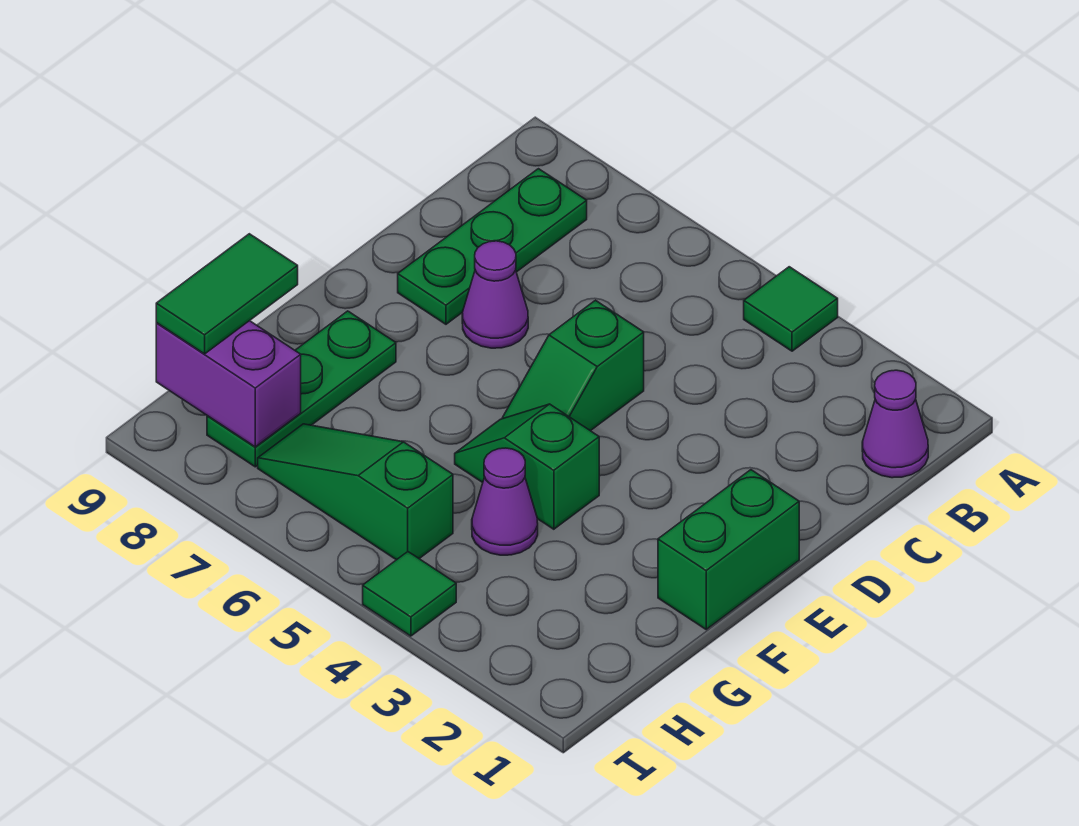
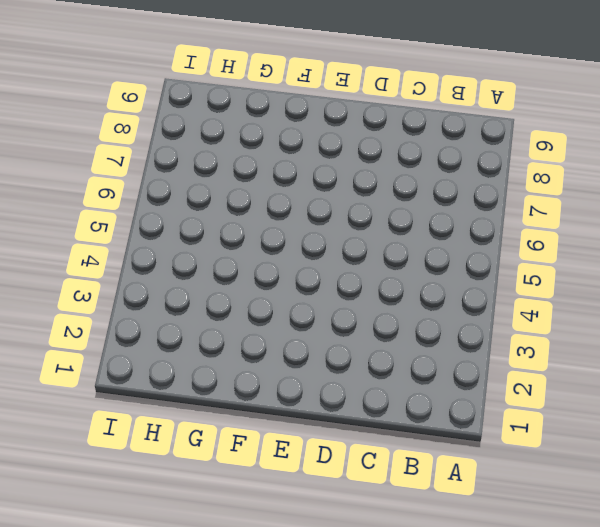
none -> green 1x1 tile [744,267,838,351]
none -> purple 1x1 cone [862,370,928,478]
none -> green 1x3 plate [398,169,587,324]

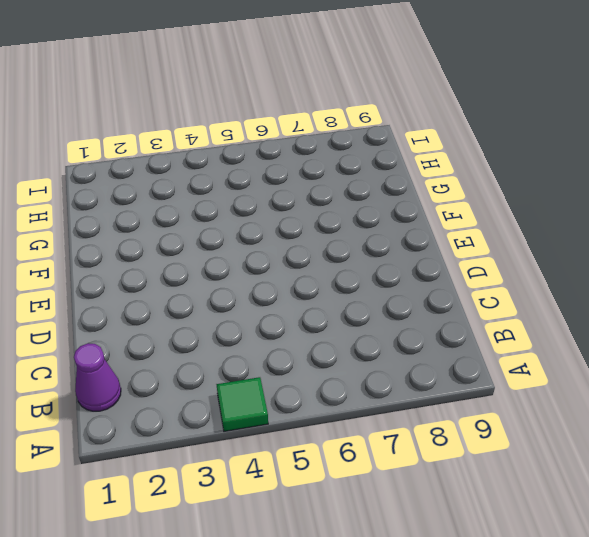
none -> green 1x3 plate [398,169,587,324]
none -> green 1x2 slope [502,300,644,431]
none -> purple 1x1 cone [462,241,528,348]

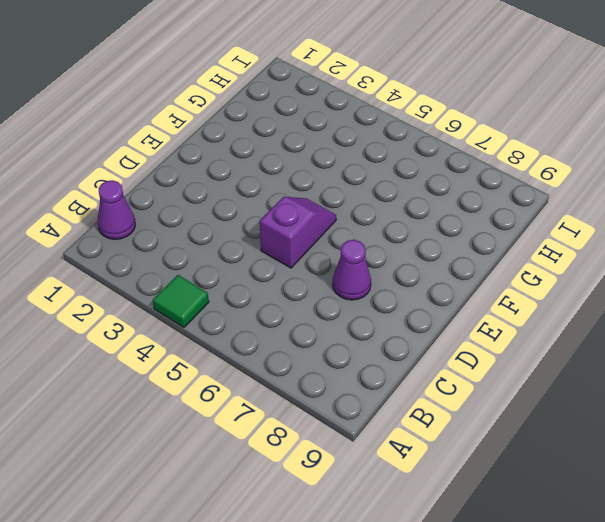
purple 1x2 slope [260,197,336,268] -> green 1x2 slope [502,300,644,431]
none -> green 1x3 plate [398,169,587,324]
none -> green 1x2 brick [658,470,799,629]
none -> green 1x2 slope [455,404,599,529]

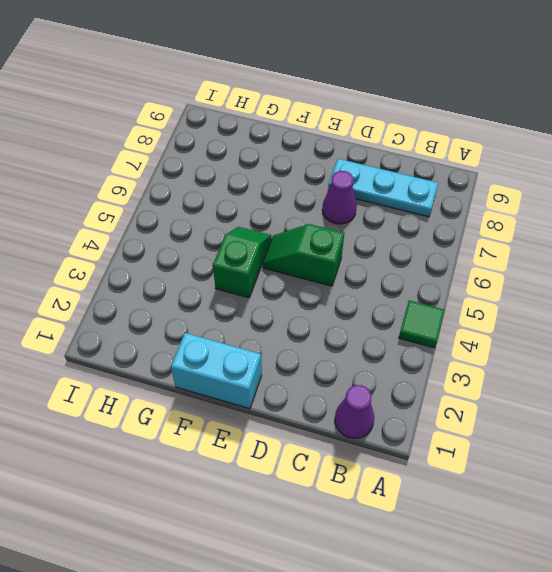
cyan 1x3 plate [328,159,438,217] -> green 1x3 plate [398,169,587,324]
cyan 1x2 brick [171,333,262,409] -> green 1x2 brick [658,470,799,629]
none -> green 1x3 plate [207,311,396,467]
none -> purple 1x1 cone [472,448,538,555]
none -> green 1x3 slope [258,424,453,560]

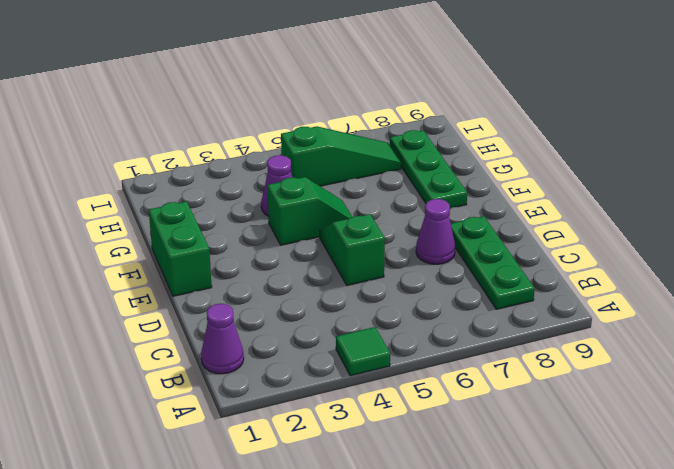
none -> green 1x1 tile [363,552,456,636]
none -> purple 1x2 brick [156,321,301,447]
none -> green 1x2 tile [156,234,298,354]

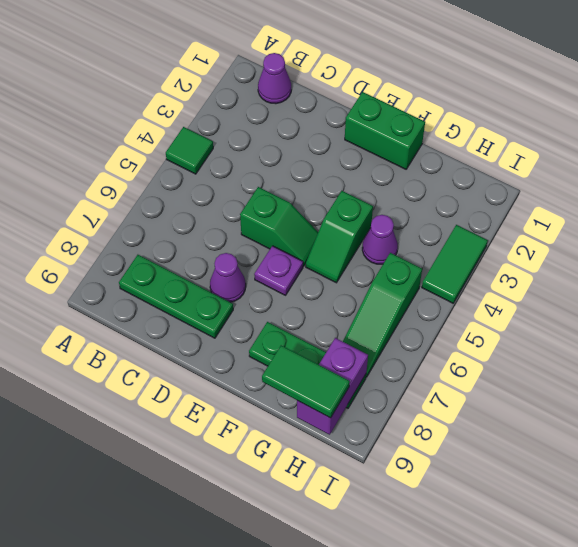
purple 1x1 plate [254,246,303,295] -> none
green 1x2 tile [422,225,488,303] -> green 1x1 tile [363,552,456,636]

